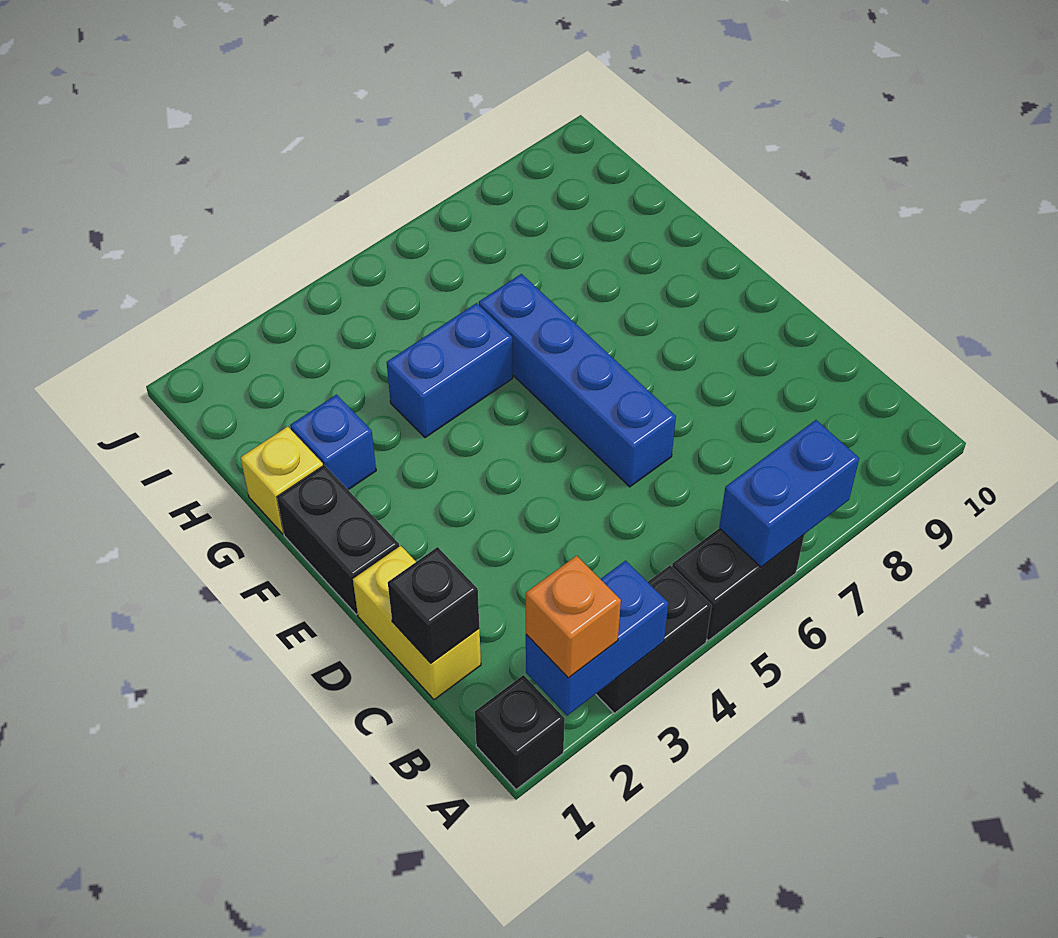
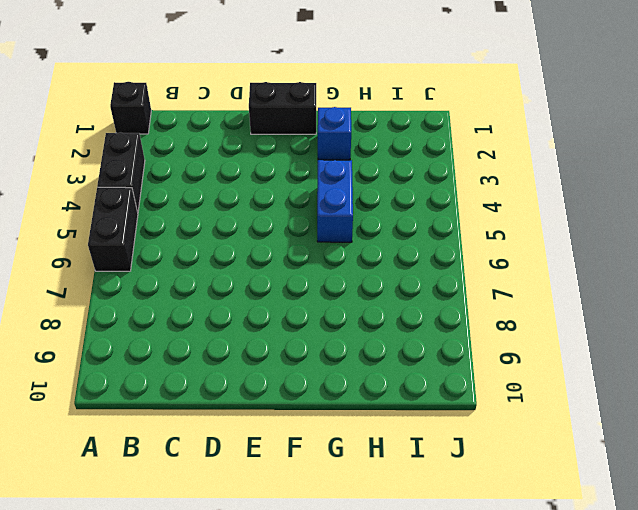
none -> yellow 1x2 brick [353,546,481,700]
none -> blue 1x4 brick [479,274,676,487]
none -> yellow 1x1 brick [241,427,323,534]

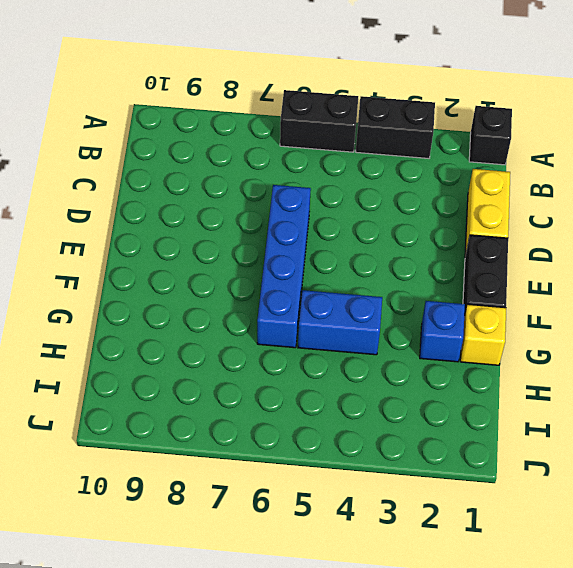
none -> blue 1x2 brick [526,561,668,716]
none -> blue 1x2 brick [719,420,859,567]
none -> black 1x1 brick [388,547,479,663]

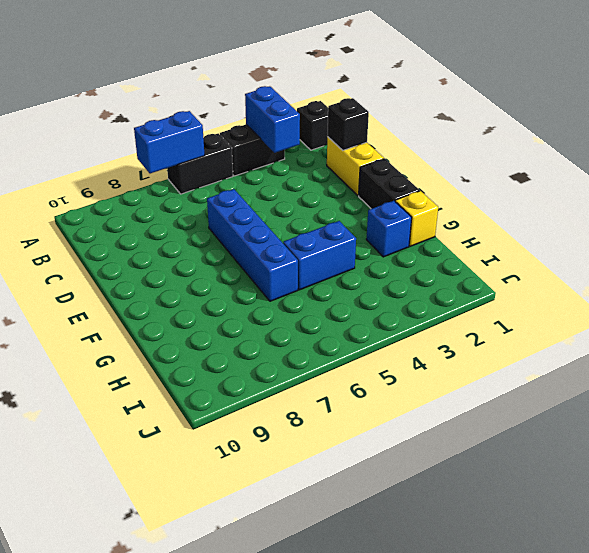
blue 1x2 brick [245,86,300,153] -> blue 1x2 brick turned to [526,561,668,716]
none -> orange 1x1 brick [526,556,621,678]

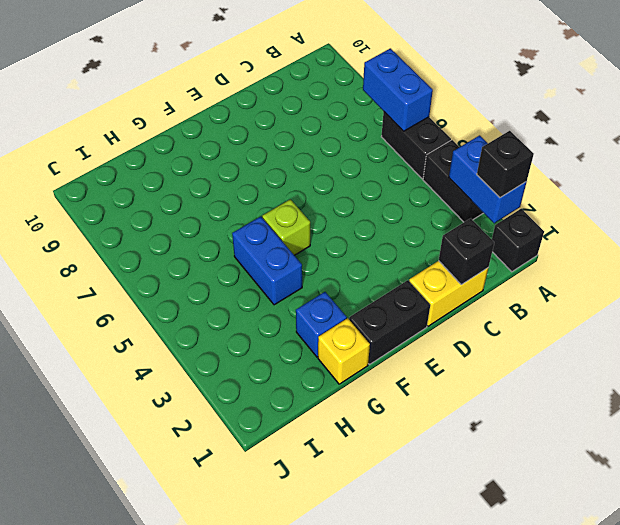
black 1x1 brick [477,131,534,198] -> orange 1x1 brick [526,556,621,678]
lime 1x1 brick [262,199,310,255] -> none
none -> blue 1x4 brick [479,274,676,487]

